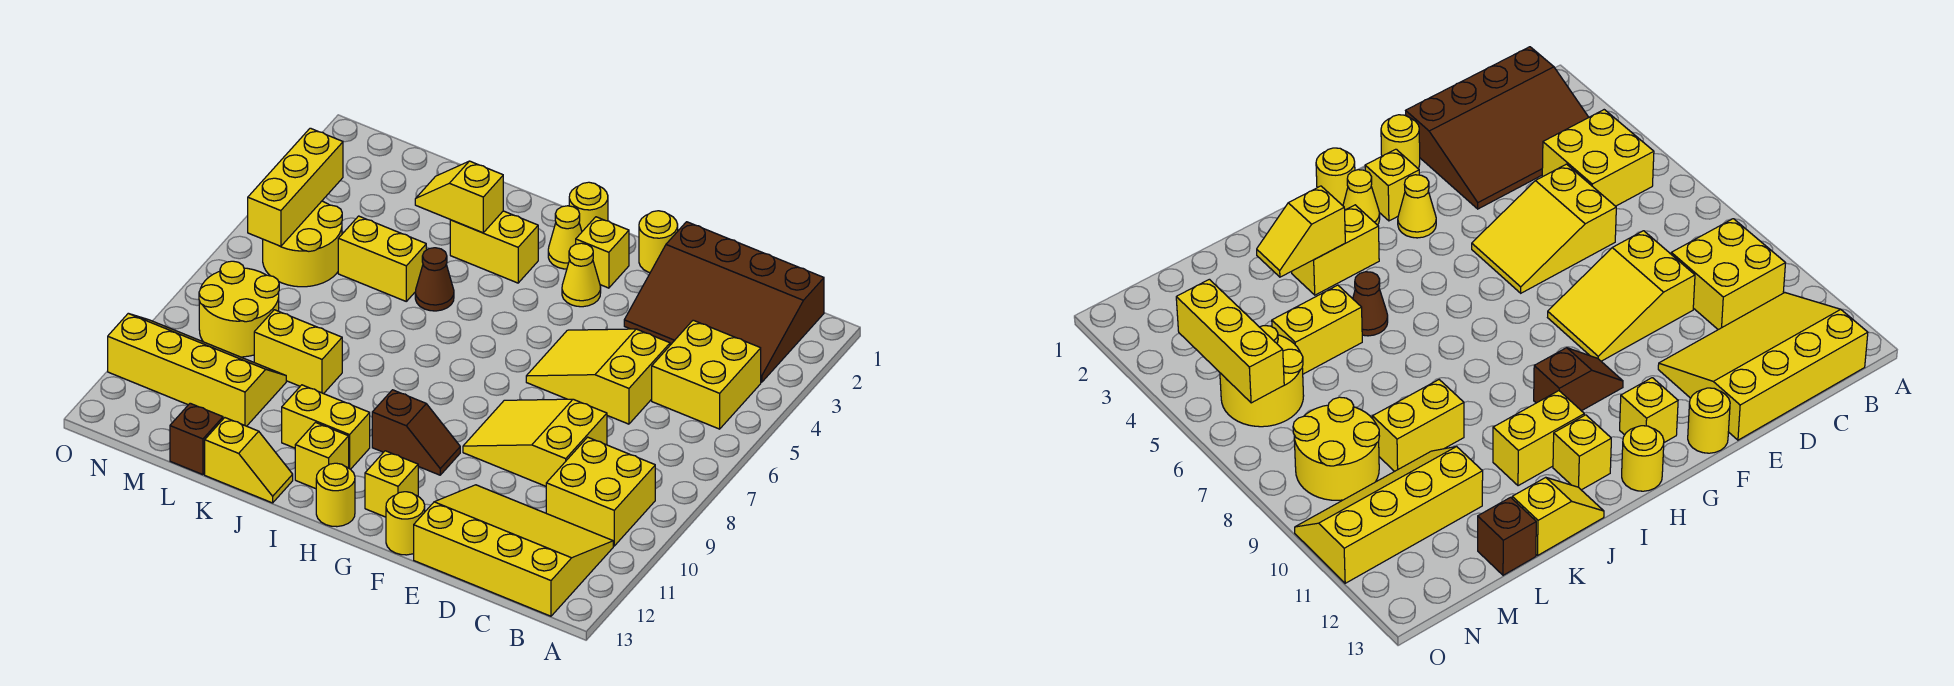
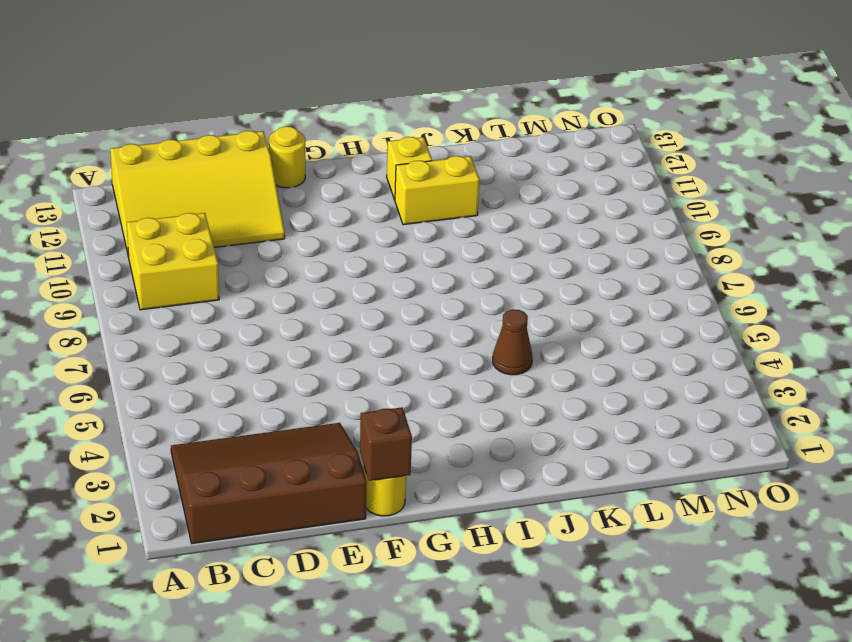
brown 1x1 brick [360,407,412,481] -> brown 1x1 brick moved to [170,403,223,475]
none -> yellow 2x2 brick [652,320,761,429]
none -> yellow 2x3 slope [526,329,670,424]
none -> yellow 2x3 slope [463,399,607,486]

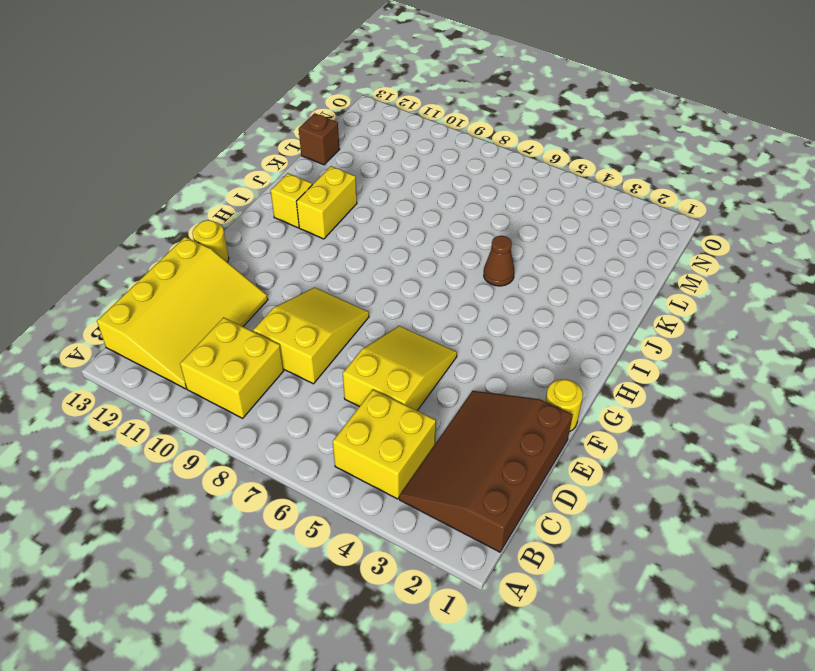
none -> yellow 1x1 brick [576,217,629,288]
none -> yellow 1x1 cone [562,243,601,307]
none -> brown 1x2 slope [372,390,460,475]

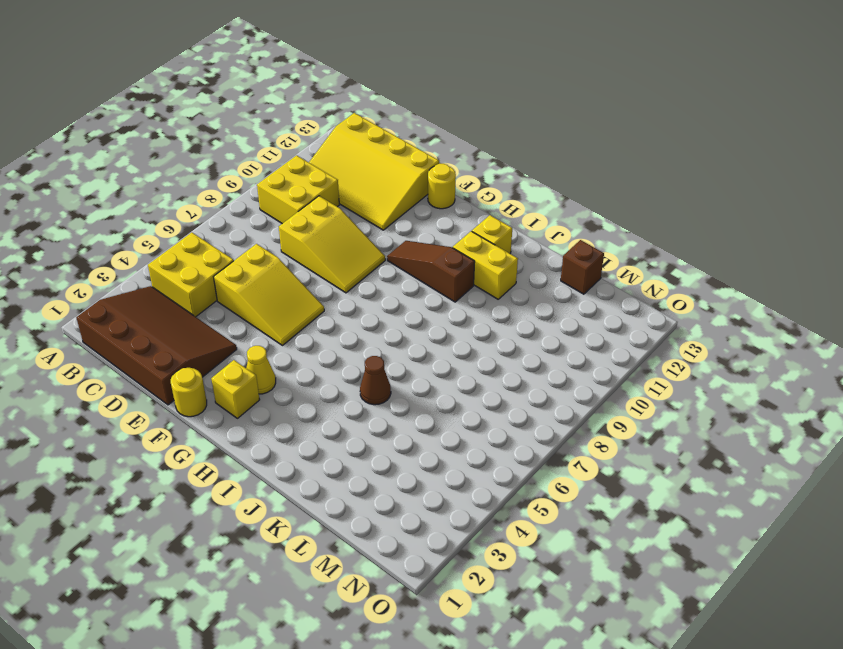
brown 1x3 slope [387,241,475,302] -> brown 1x2 slope [372,390,460,475]
none -> yellow 1x1 brick [365,451,418,517]
none -> yellow 1x1 round brick [569,182,608,231]
none -> yellow 1x1 cone [548,206,582,269]

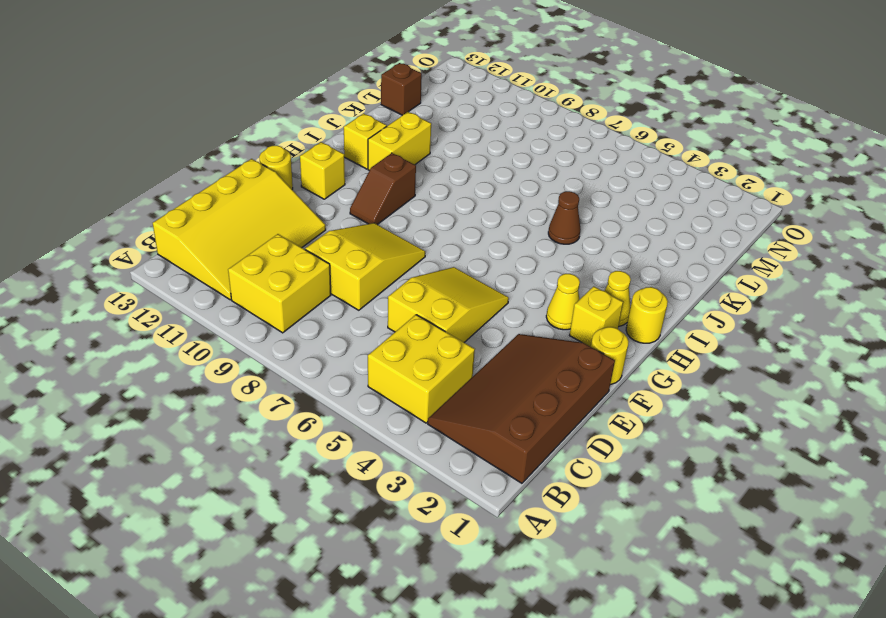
none -> yellow 1x1 round brick [316,463,355,527]
none -> yellow 1x2 brick [450,211,538,283]
none -> yellow 1x2 slope [205,418,293,503]

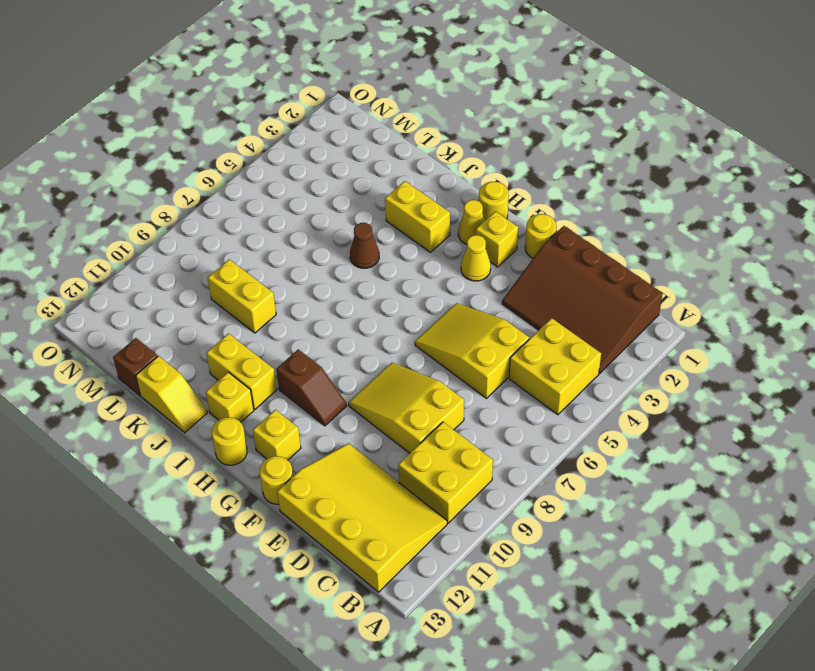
none -> yellow 1x2 brick [338,216,426,301]
none -> yellow 2x4 slope [108,313,286,426]
none -> yellow 2x2 round brick [263,201,342,287]

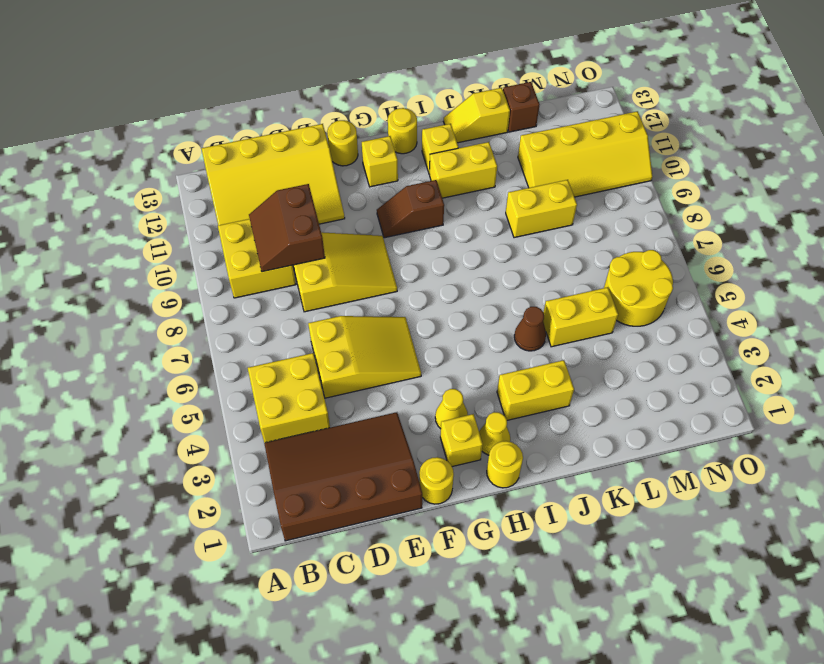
brown 2x2 slope [249,184,325,272] -> none
none -> yellow 2x2 round brick [199,261,279,357]
none -> yellow 1x2 slope [415,161,503,233]
none -> yellow 1x3 brick [248,128,343,246]

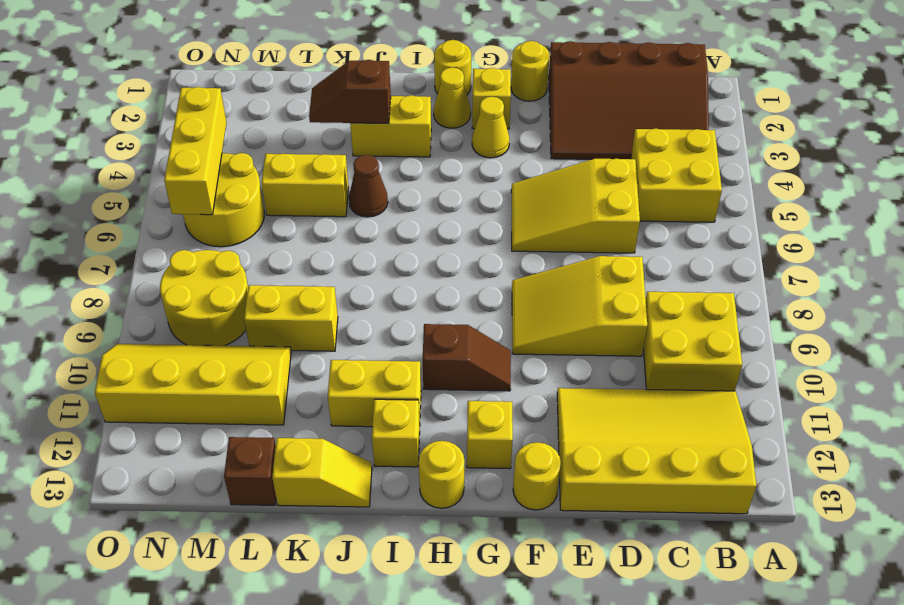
brown 1x2 slope [309,60,391,123] -> yellow 1x2 slope [415,161,503,233]

